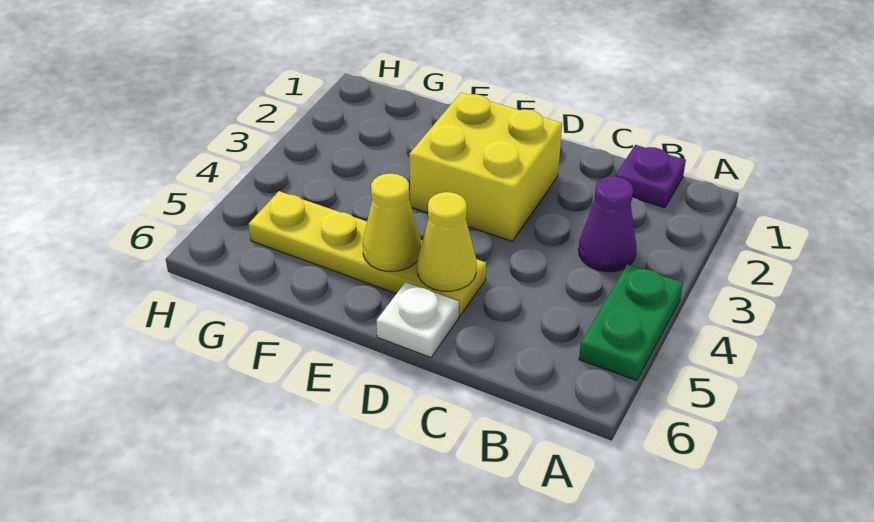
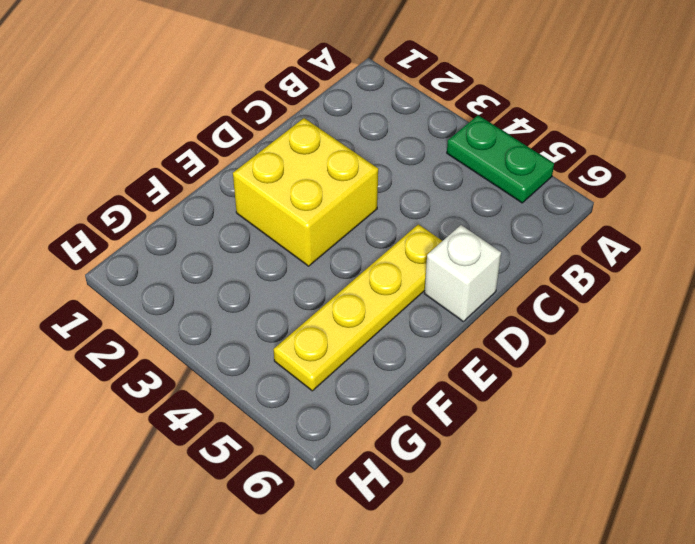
white 1x1 brick [424,225,501,321] -> white 1x1 plate [376,282,459,357]
none -> purple 1x1 plate [616,145,686,208]
none -> purple 1x1 cone [579,176,637,272]

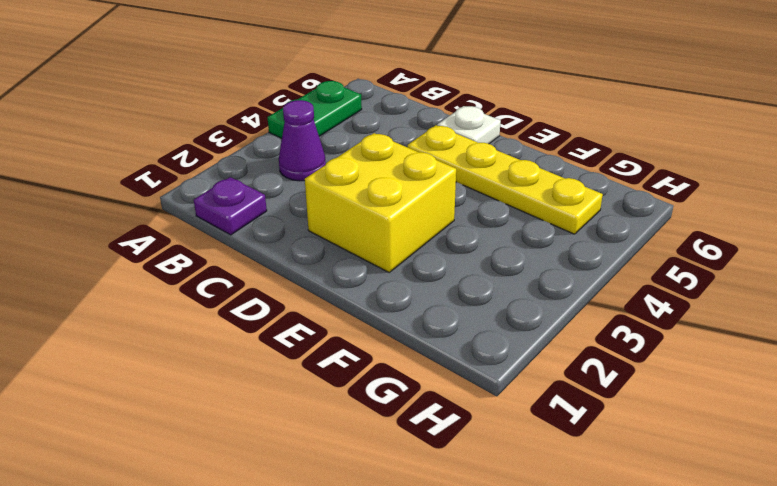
none -> yellow 1x1 cone [417,192,476,291]
none -> yellow 1x1 cone [363,173,421,271]

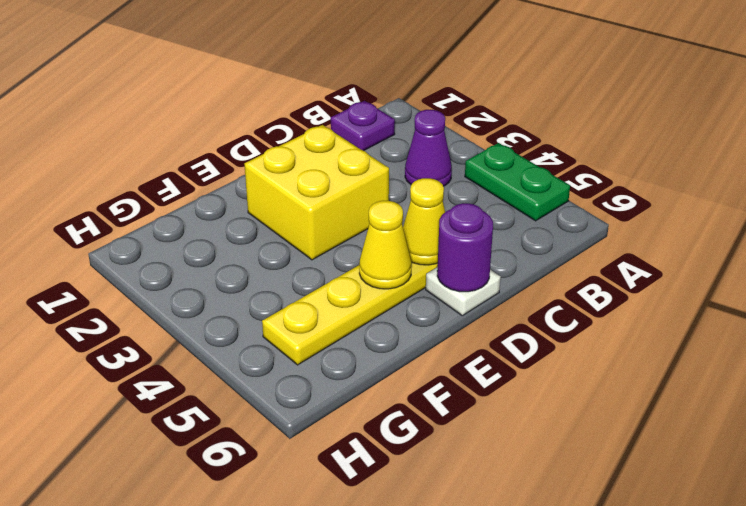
purple 1x1 round brick [437,203,493,292] -> none

